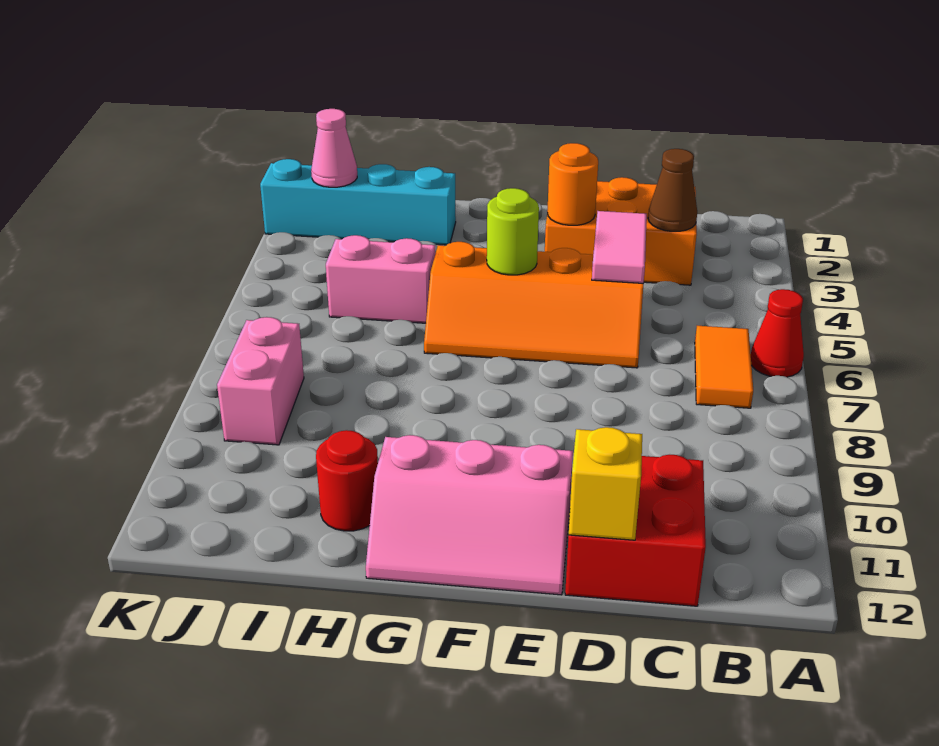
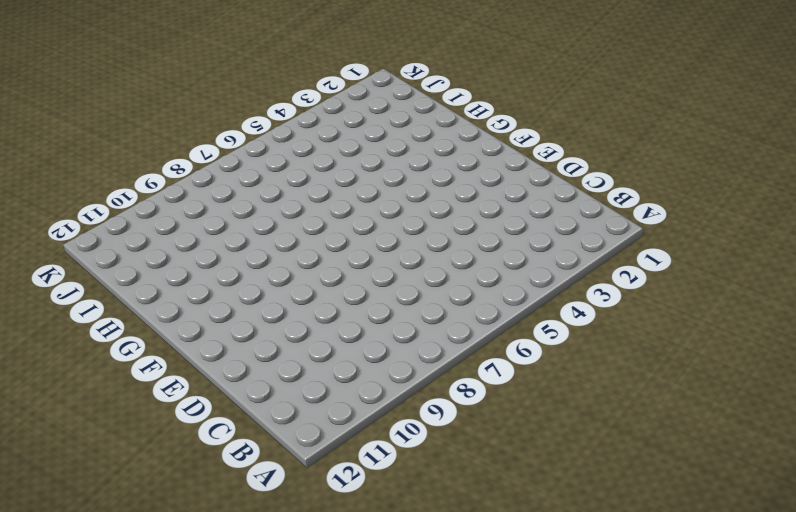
none -> red 1x1 cone [751,289,804,377]
none -> orange 1x2 tile [695,326,753,408]
none -> orange 2x3 brick [545,177,697,285]

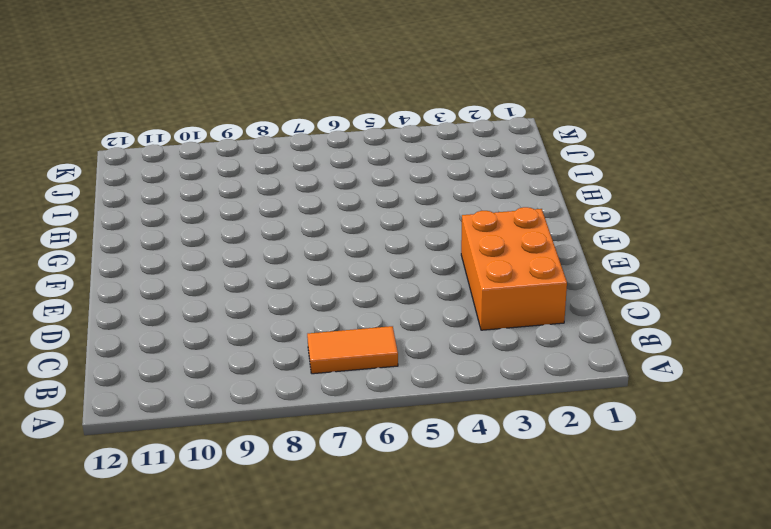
none -> red 1x1 cone [751,289,804,377]
none -> red 2x2 brick [565,455,706,606]
none -> orange 2x4 slope [424,242,643,368]

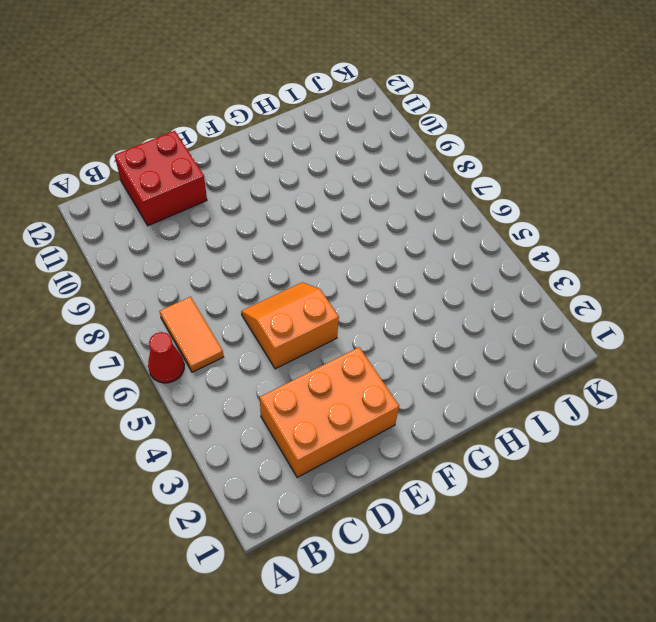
orange 2x2 slope [241,282,339,369] -> orange 2x4 slope [424,242,643,368]
none -> pink 2x3 slope [366,435,573,595]
none -> cyan 1x4 brick [260,159,456,245]
none -> pink 1x2 brick [326,235,435,323]

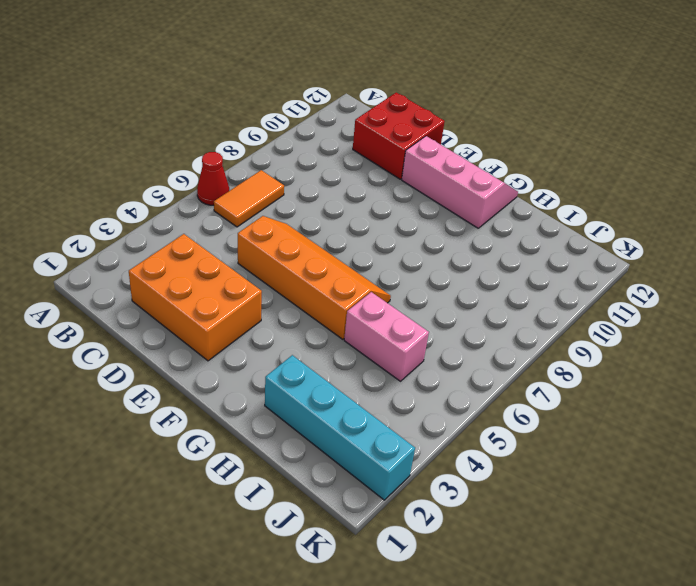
none -> red 1x1 round brick [316,430,378,531]
none -> pink 1x2 brick [217,317,304,445]
none -> brown 1x1 cone [648,149,697,231]

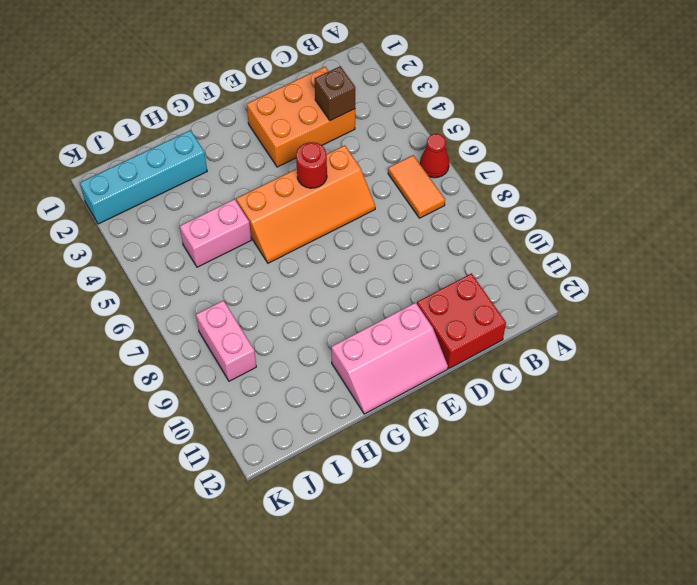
brown 1x1 brick [315,66,355,121] -> brown 1x1 cone [648,149,697,231]
red 1x1 round brick [296,142,327,188] -> red 1x1 round brick moved to [316,430,378,531]
none -> pink 1x2 tile [592,211,647,283]
none -> yellow 1x1 brick [569,427,642,540]
none -> orange 1x1 round brick [547,143,598,225]

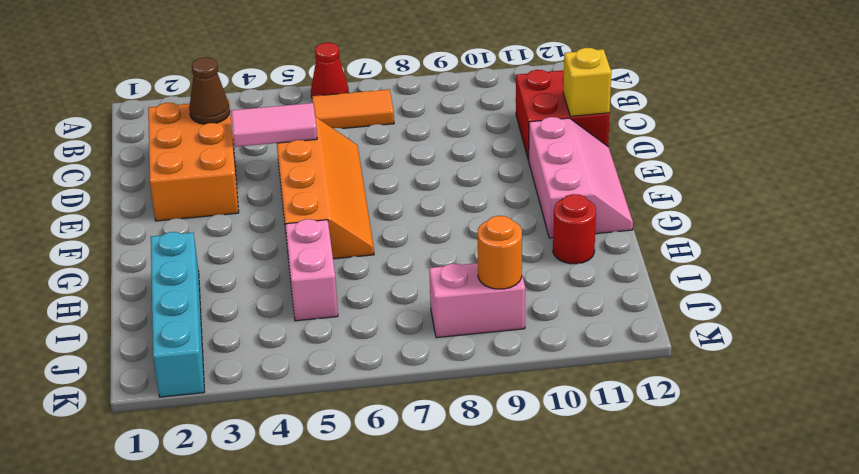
orange 1x1 round brick [478,216,522,289] -> orange 1x1 round brick moved to [547,143,598,225]
none -> lime 1x1 round brick [487,188,539,275]
none -> pink 1x1 cone [311,109,357,187]

